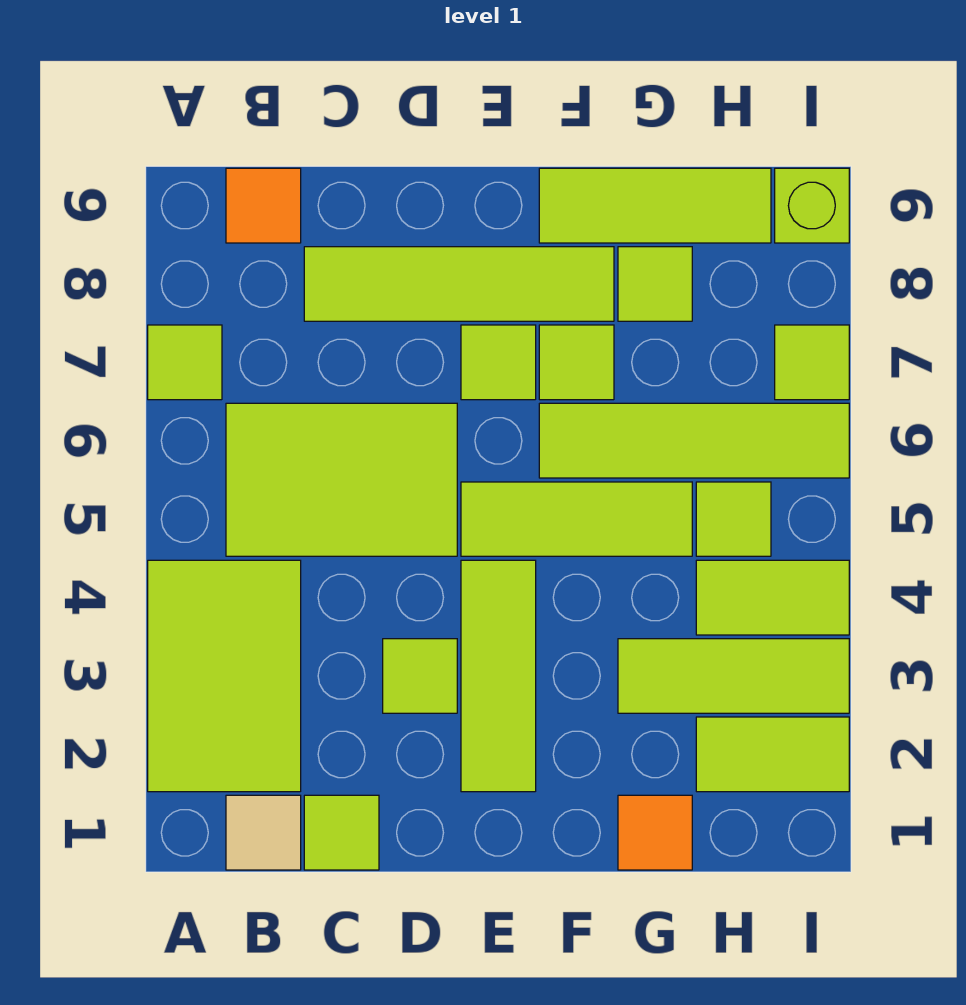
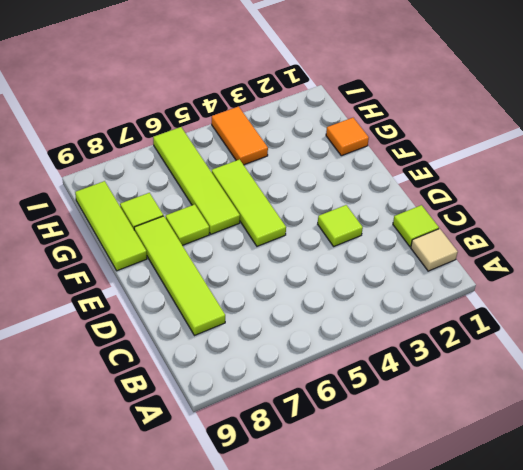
orange 1x2 tile [212,107,268,165] -> lime 1x2 tile [696,560,849,635]
none -> lime 2x3 tile [148,560,301,792]
none -> lime 1x1 tile [148,325,222,400]
none -> lime 2x3 tile [226,403,457,556]

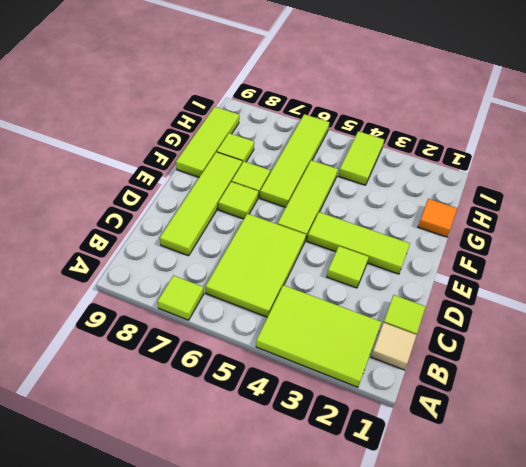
none -> orange 1x1 tile [226,168,301,243]
none -> lime 1x3 tile [618,639,849,713]
none -> lime 1x2 tile [696,717,849,792]

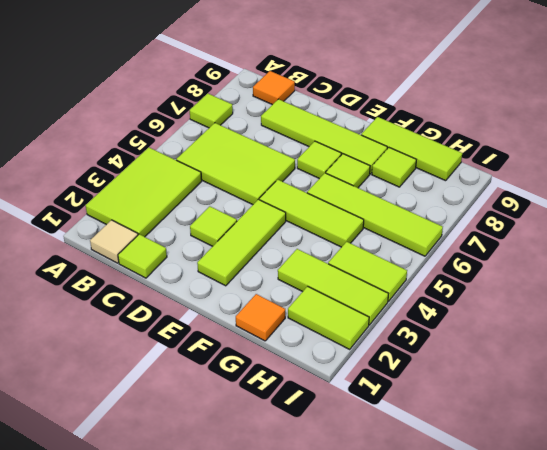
none -> lime 1x1 tile [696,482,771,556]
none -> lime 1x1 tile [775,325,849,400]
none -> lime 1x1 brick [775,168,849,243]

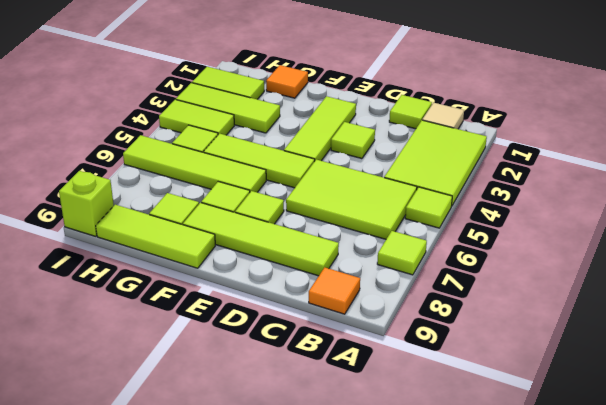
lime 1x1 tile [405,187,452,228] -> lime 1x1 tile moved to [775,325,849,400]

